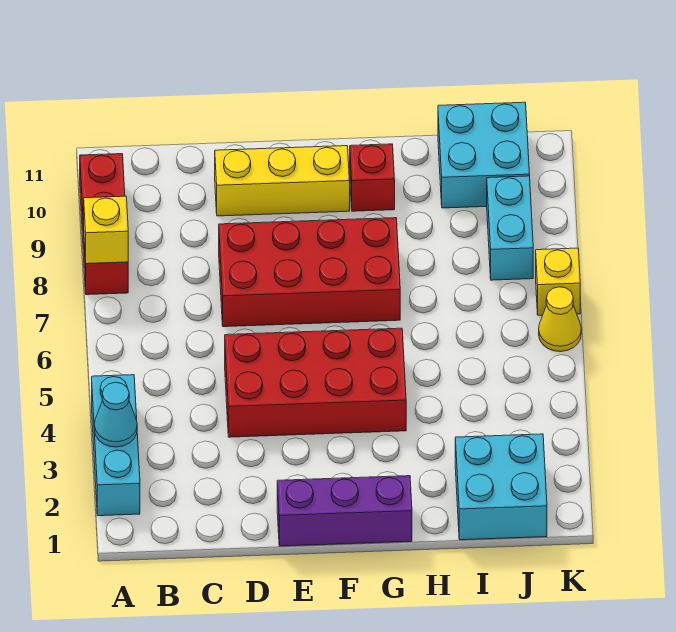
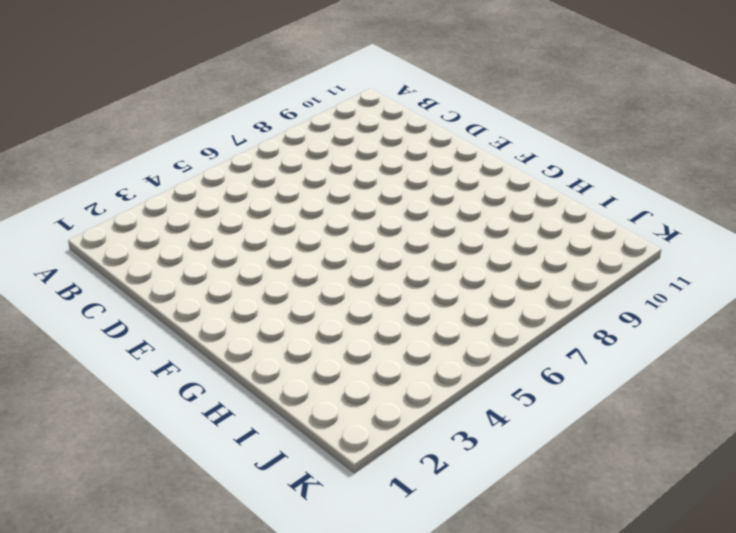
none -> cyan 1x3 brick [92,375,140,516]
none -> red 1x3 brick [80,154,128,295]
none -> red 2x4 brick [225,328,406,437]

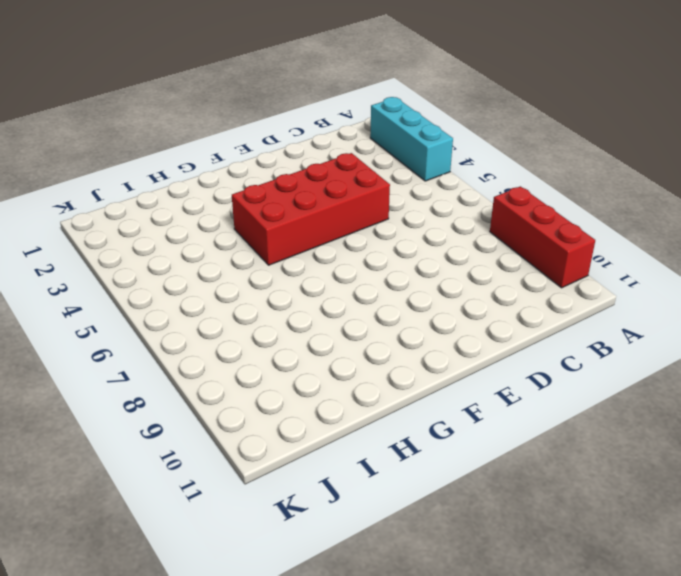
none -> red 2x4 brick [219,218,400,327]
none -> yellow 1x3 brick [215,146,350,216]
none -> purple 1x3 brick [277,476,412,546]

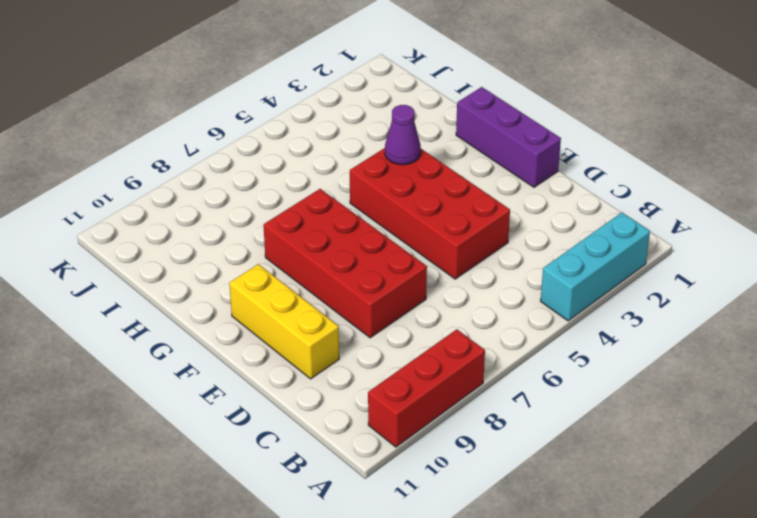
purple 1x1 cone [385,105,421,165] -> none
none -> red 1x1 brick [350,144,395,211]
none -> cyan 2x2 brick [455,434,547,540]
none -> cyan 2x2 brick [438,102,530,208]

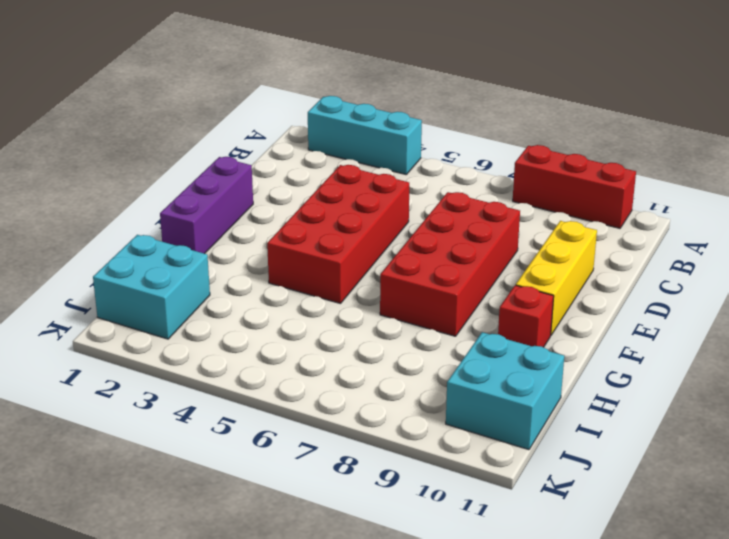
none -> cyan 1x2 brick [487,176,533,280]
none -> yellow 1x1 cone [539,287,581,352]
none -> yellow 1x1 brick [536,248,580,315]

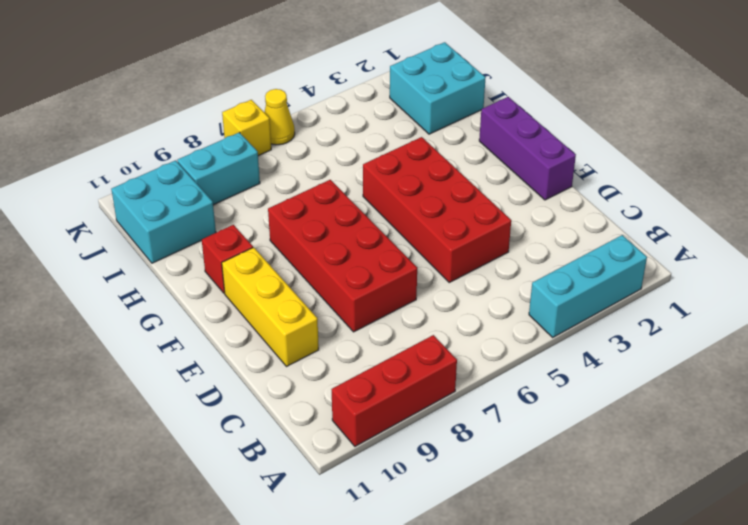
none -> cyan 1x1 cone [94,382,137,447]
none -> yellow 1x1 brick [84,196,128,264]

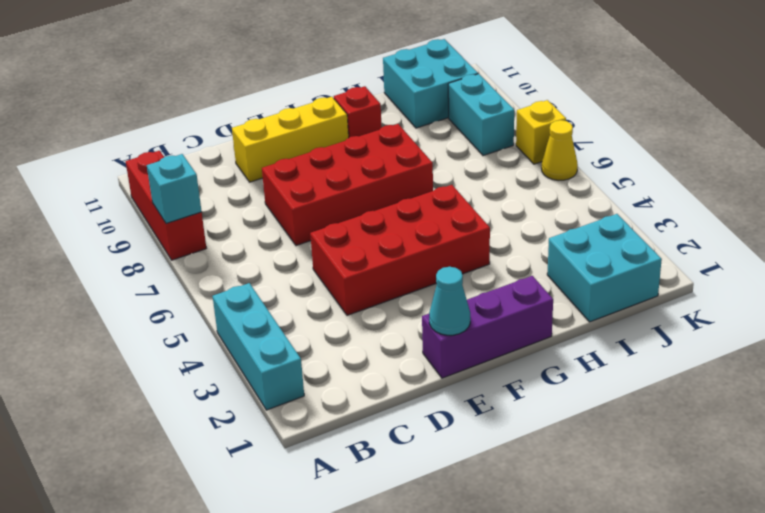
cyan 1x1 brick [147,154,202,223] -> yellow 1x1 brick [84,196,128,264]
cyan 1x1 cone [429,267,470,335] -> cyan 1x1 cone moved to [94,382,137,447]

